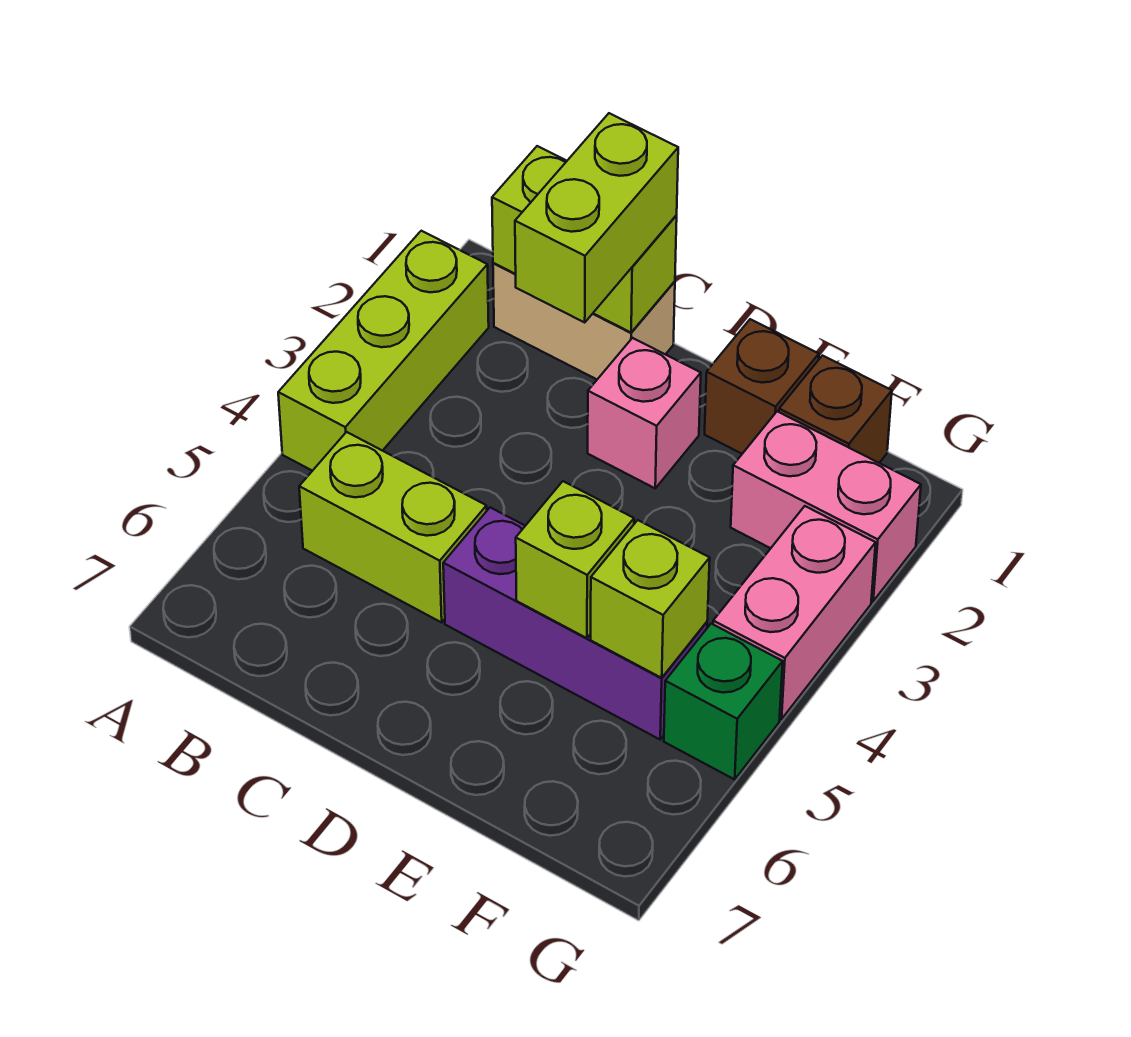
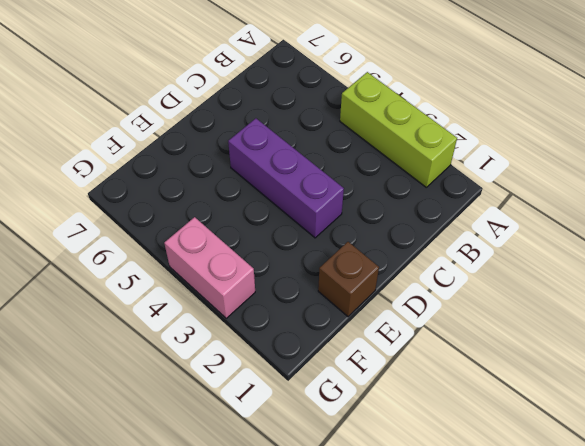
purple 1x3 brick [228,118,344,238] -> purple 1x3 brick turned to [443,507,707,739]
none -> tan 1x2 brick [493,263,675,379]
none -> lime 1x2 brick [299,432,487,622]
none -> pink 1x1 brick [588,338,701,488]

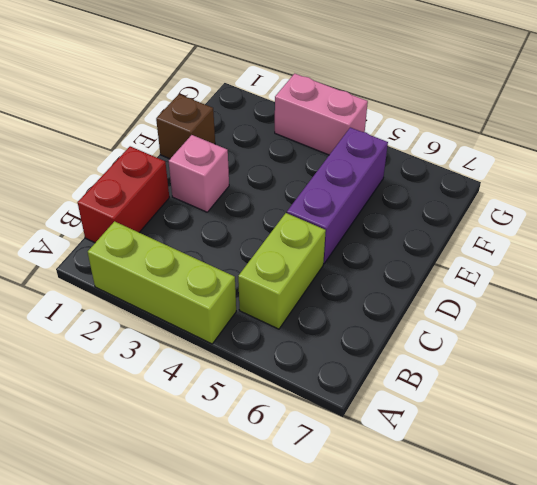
red 1x2 brick [78,146,169,243] -> tan 1x2 brick [493,263,675,379]
none -> brown 1x1 brick [779,356,892,463]
none -> pink 1x2 brick [731,411,921,601]
none -> green 1x1 brick [664,624,783,779]

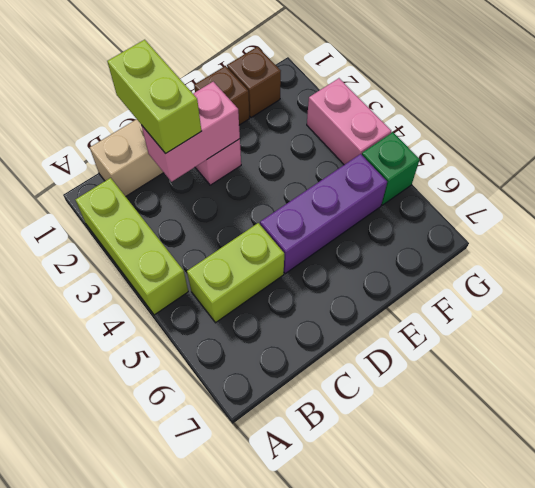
pink 1x2 brick [141,82,240,182] -> pink 1x2 brick moved to [731,411,921,601]
none -> lime 1x2 brick [492,146,677,332]
none -> lime 1x1 brick [516,481,634,638]
none -> lime 1x1 brick [591,520,710,678]

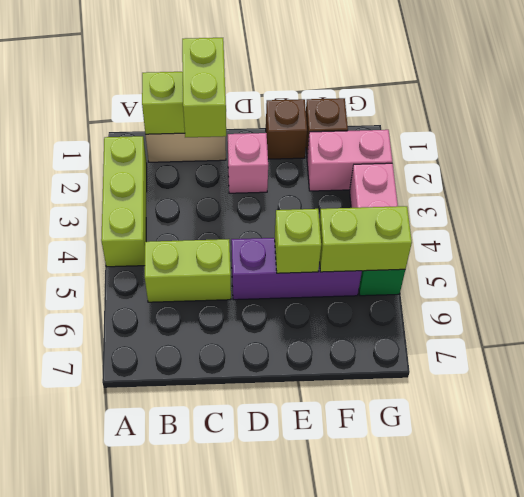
lime 1x2 brick [319,206,412,272] -> lime 1x1 brick [591,520,710,678]

